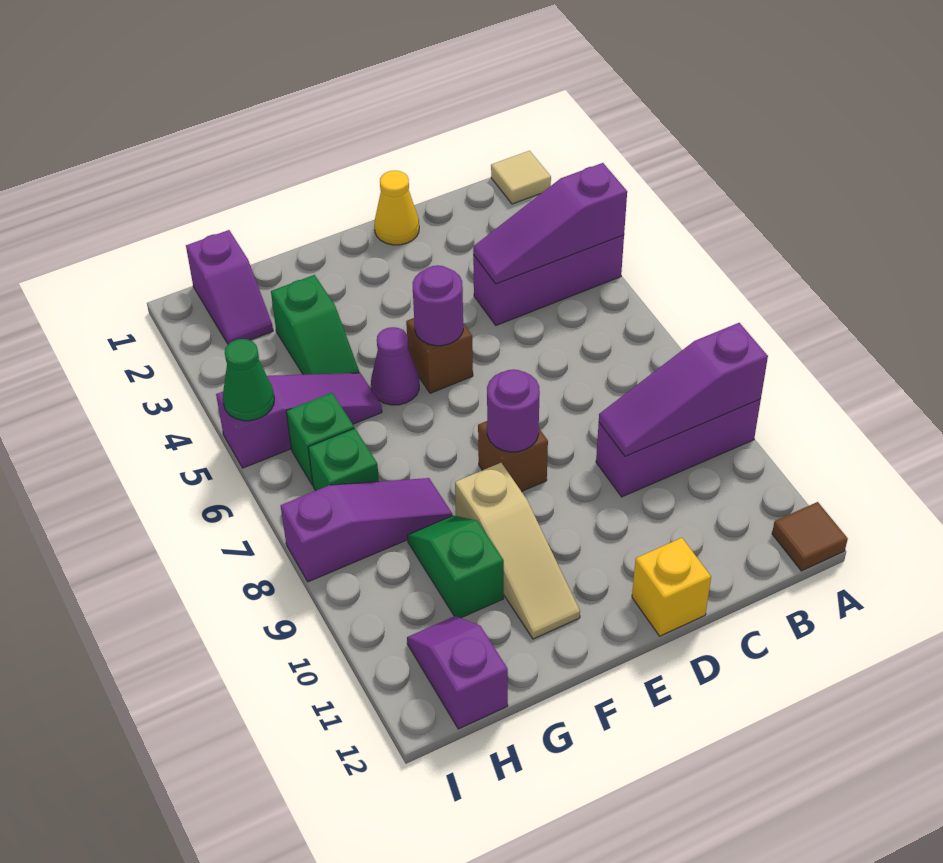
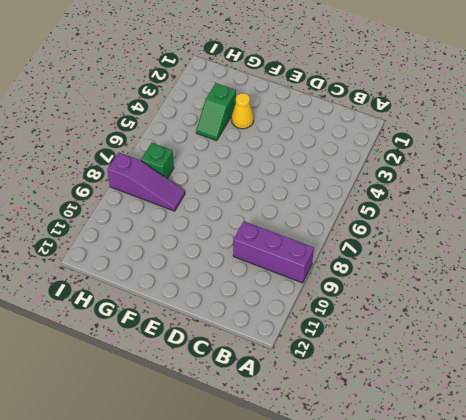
yellow 1x1 cone [231,93,254,129] -> yellow 1x1 cone moved to [374,171,419,245]
none -> tan 1x1 tile [491,151,551,204]
none -> purple 1x3 brick [473,235,624,325]
none -> brown 1x1 tile [772,502,848,571]

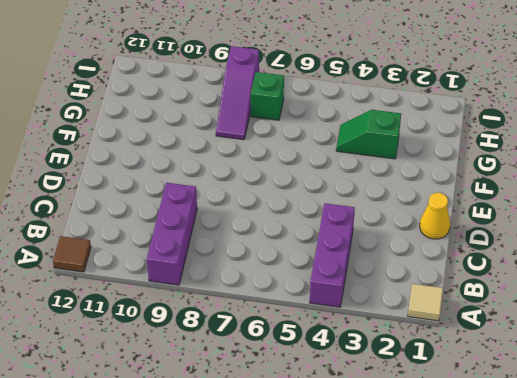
none -> yellow 1x1 brick [632,538,711,636]
none -> brown 1x1 brick [406,318,473,393]
none -> brown 1x1 brick [478,421,548,492]

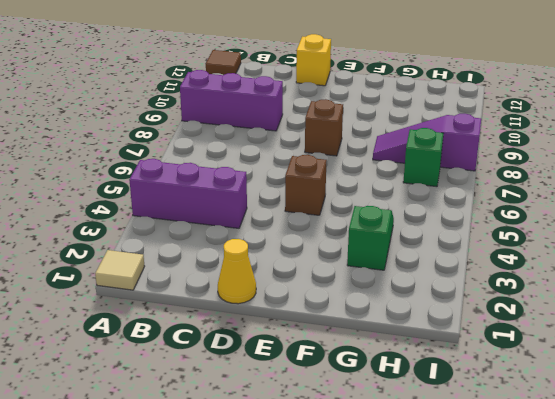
none -> purple 1x1 cone [371,327,419,405]
none -> tan 1x3 slope [455,463,580,639]
none -> purple 1x3 slope [216,373,382,468]

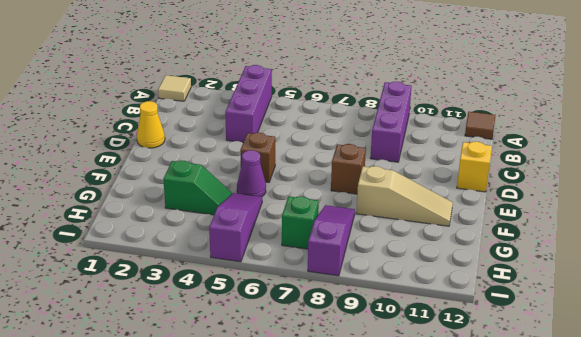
none -> green 1x2 slope [407,515,504,618]
none -> purple 1x2 slope [186,230,273,344]
none -> green 1x1 brick [286,393,354,485]

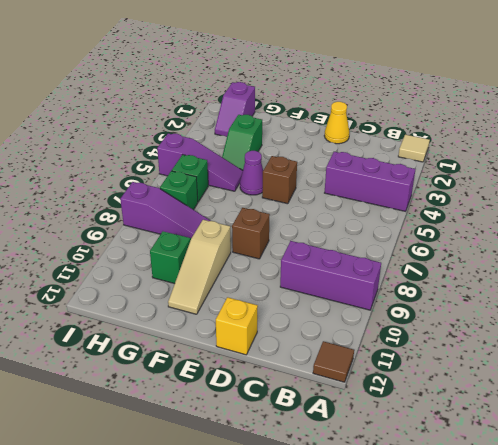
none -> purple 1x2 slope [407,616,508,729]
none -> purple 1x3 slope [473,163,627,284]
none -> purple 1x3 slope [599,323,768,457]

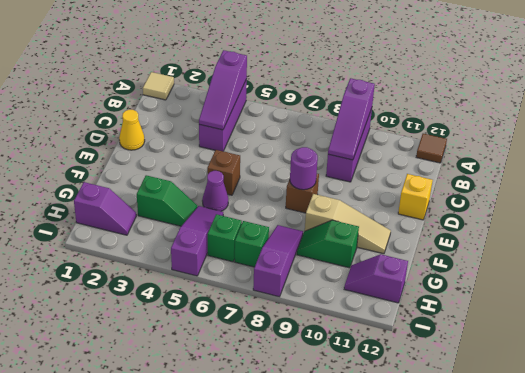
none -> purple 1x1 round brick [413,265,463,346]
none -> green 1x1 cone [223,339,274,421]

